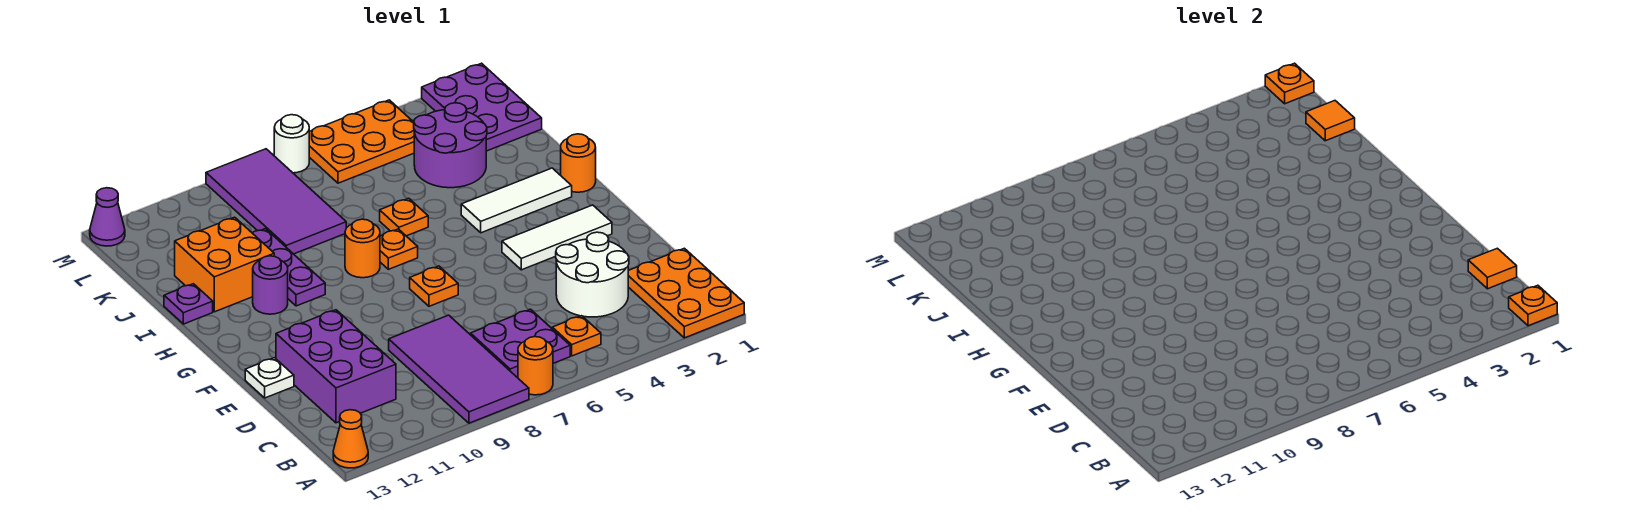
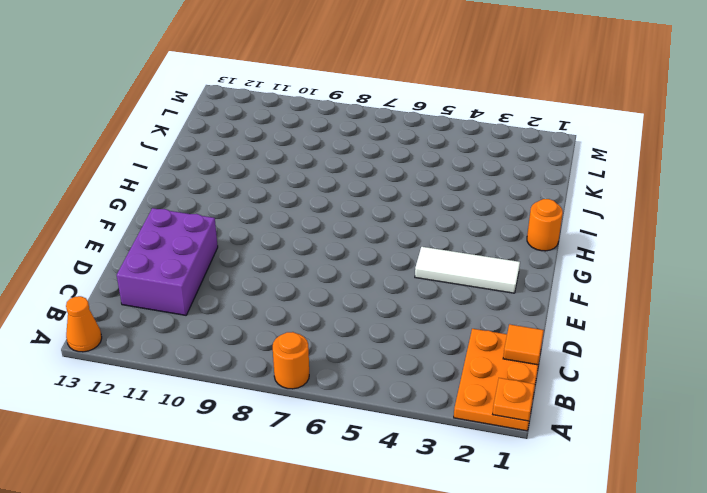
none -> purple 2x4 tile [389,315,529,423]
none -> orange 1x1 plate [552,316,601,356]
none -> purple 2x2 plate [471,309,570,378]
none -> white 2x2 round brick [556,232,629,317]

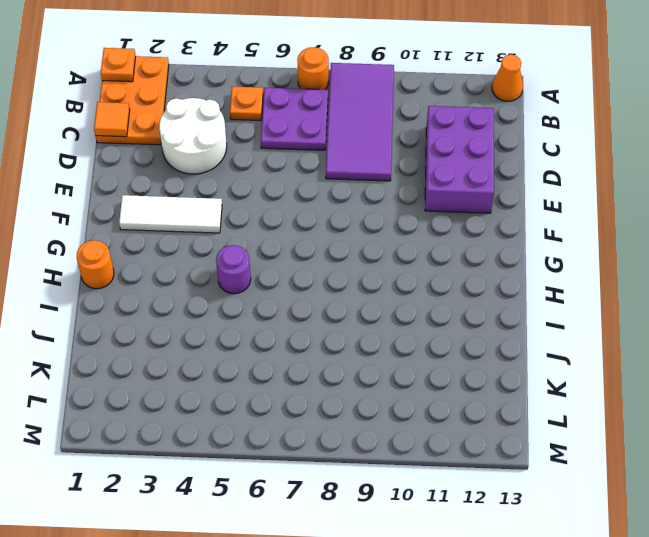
purple 1x1 round brick [216,245,251,294] -> purple 1x1 round brick moved to [253,256,288,314]
none -> white 1x1 plate [245,358,294,398]
none -> orange 1x1 plate [410,266,458,306]
none -> white 1x3 tile [461,168,572,233]
none -> orange 1x1 plate [380,229,418,269]

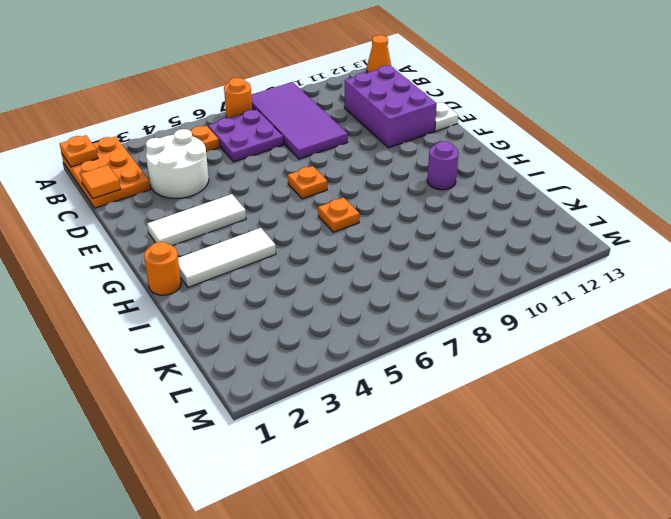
none -> orange 1x1 round brick [345,219,380,278]
none -> purple 1x3 plate [253,229,325,306]
none -> orange 1x1 plate [380,198,428,236]
none -> orange 2x2 brick [175,217,274,312]

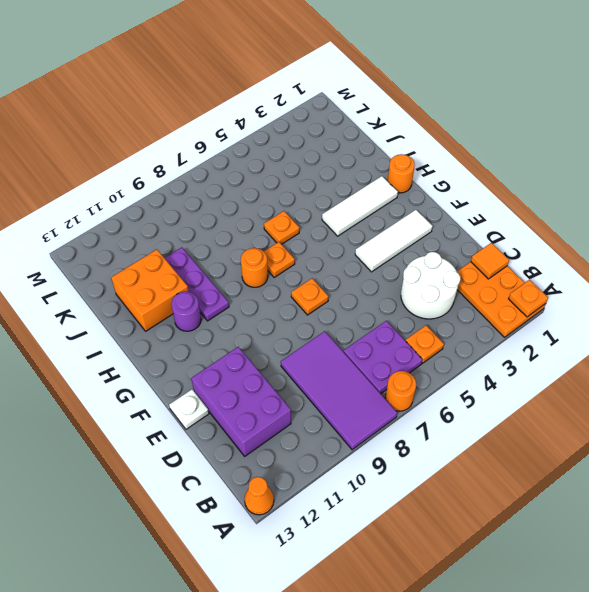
none -> purple 1x1 plate [164,284,213,324]
none -> purple 2x2 round brick [414,103,487,188]
none -> purple 2x4 tile [206,149,346,254]
none -> purple 2x3 plate [422,63,542,151]

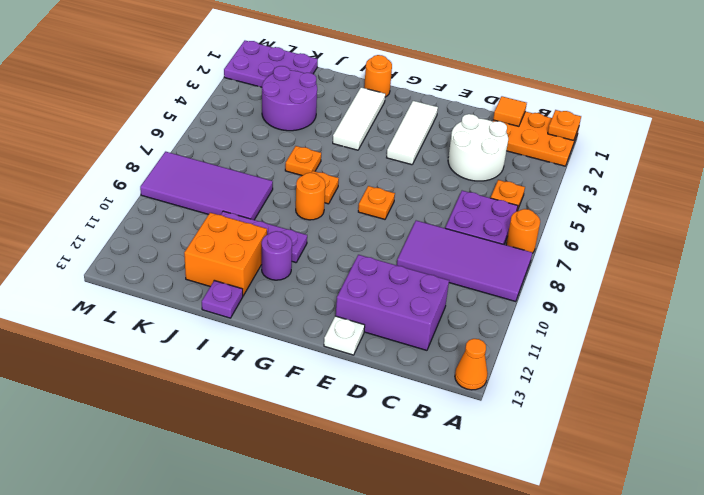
none -> orange 2x3 plate [309,100,414,183]
none -> white 1x1 round brick [274,115,309,173]
none -> purple 1x1 cone [90,188,125,246]
none -> orange 1x1 tile [1306,101,1355,141]

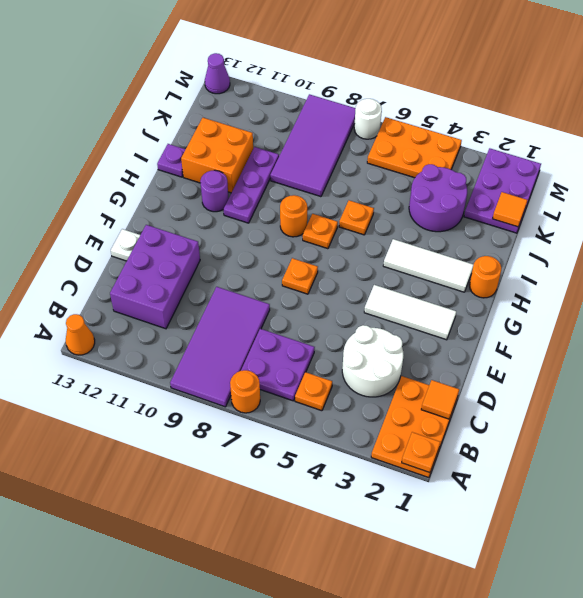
none -> orange 1x1 plate [1265,63,1314,104]

